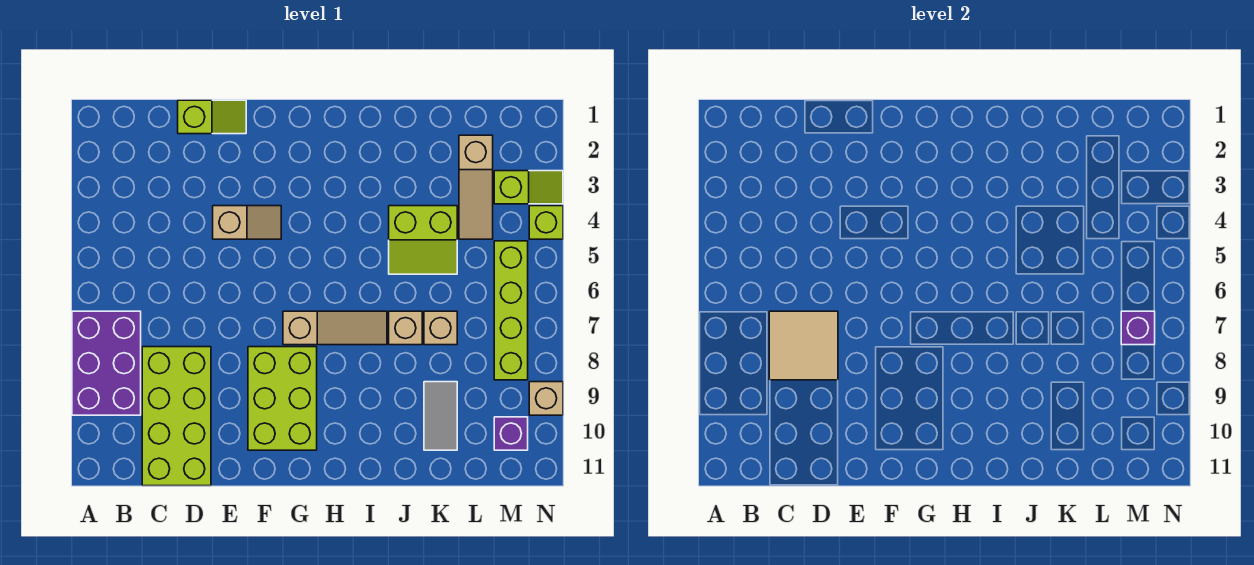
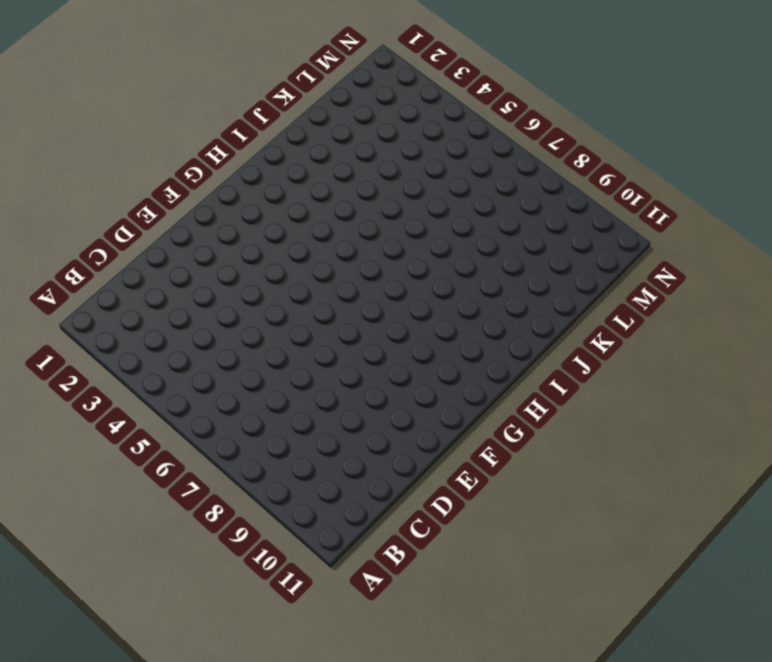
none -> purple 2x3 brick [72,311,141,415]
none -> lime 2x4 brick [142,347,211,486]
none -> lime 1x2 slope [178,100,246,134]

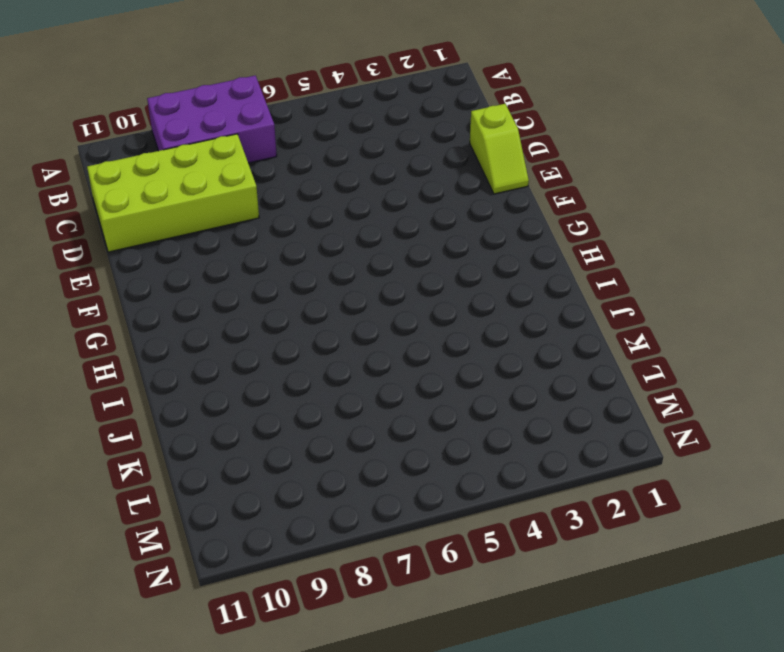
none -> tan 1x2 slope [213,206,281,239]
none -> lime 2x3 brick [248,347,317,450]
none -> tan 1x3 slope [283,311,387,345]

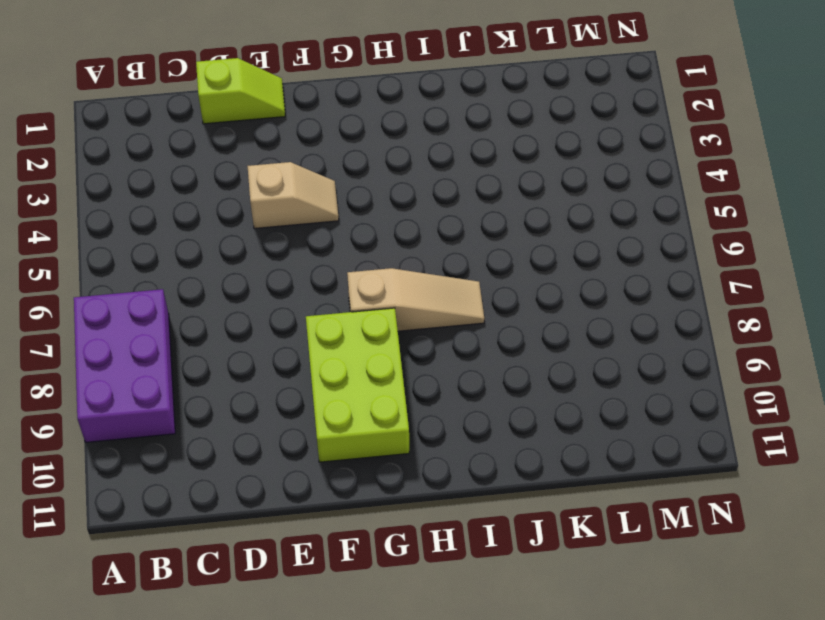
none -> lime 2x4 brick [142,347,211,486]
none -> lime 2x2 slope [389,206,457,274]
none -> tan 1x1 brick [389,311,422,345]

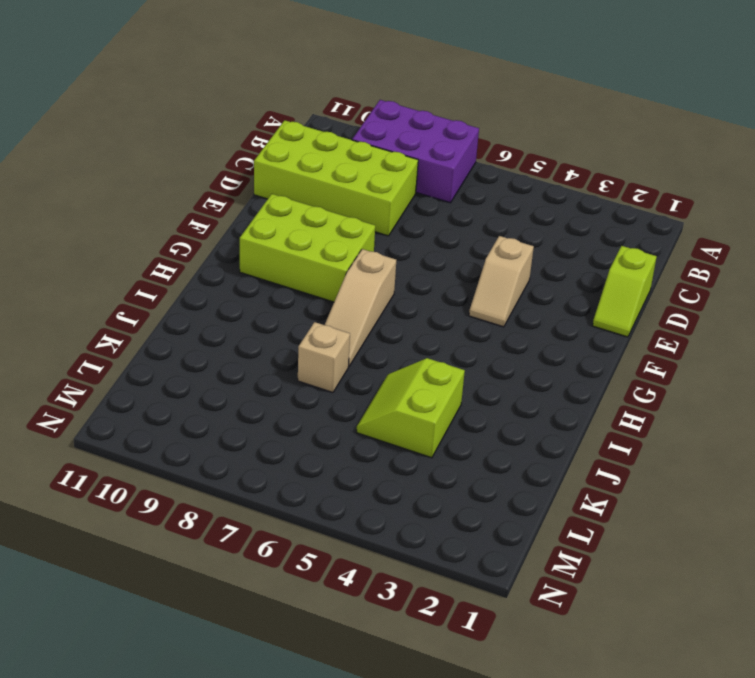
none -> tan 1x1 brick [424,311,457,345]
none -> grey 1x2 tile [424,382,457,450]
none -> tan 1x3 slope [459,135,493,239]

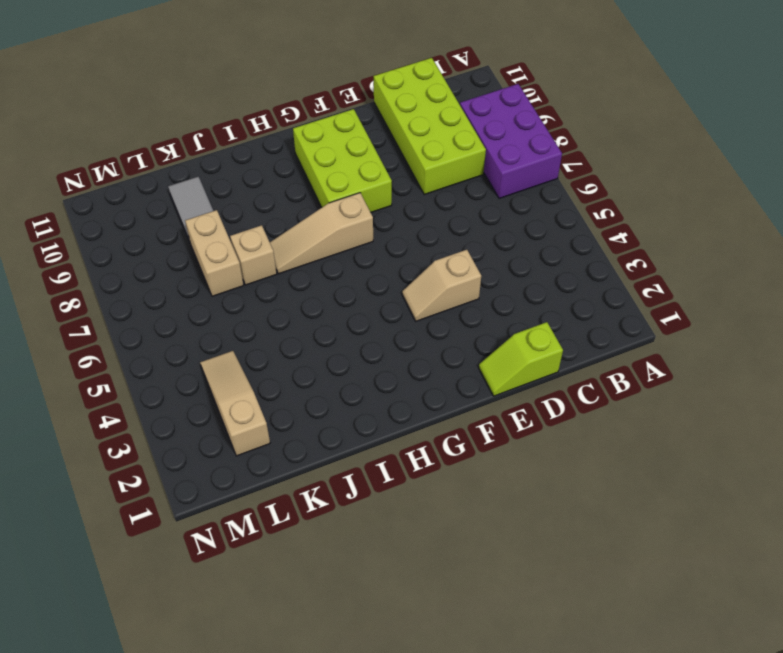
tan 1x2 brick [185,210,244,296] -> tan 1x1 brick [424,311,457,345]
none -> lime 2x2 slope [389,206,457,274]
none -> lime 1x2 slope [494,171,563,204]
none -> lime 1x4 brick [494,241,528,380]

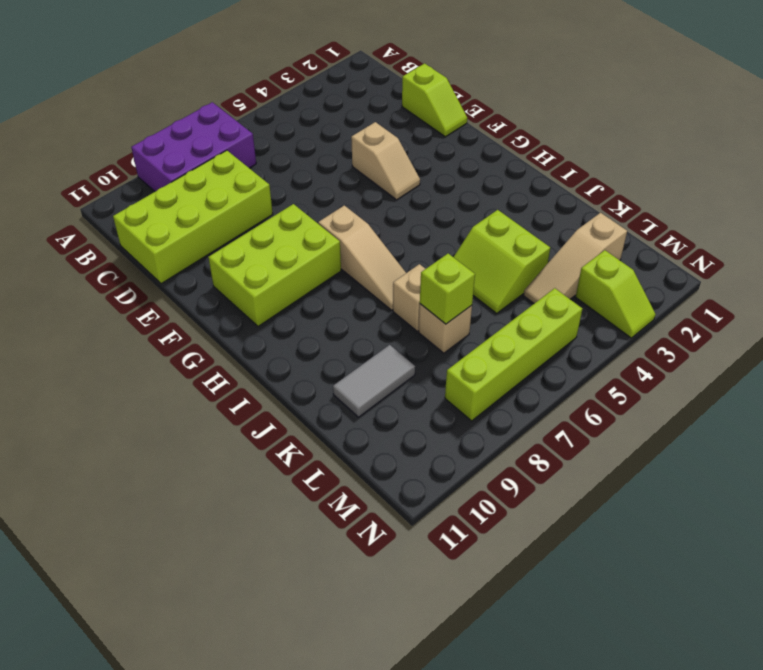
lime 1x1 brick [420,254,475,324] -> lime 1x1 brick moved to [529,206,563,239]
none -> purple 1x1 brick [494,417,528,450]
none -> tan 1x1 brick [529,382,563,415]
none -> tan 2x2 tile [769,311,838,380]

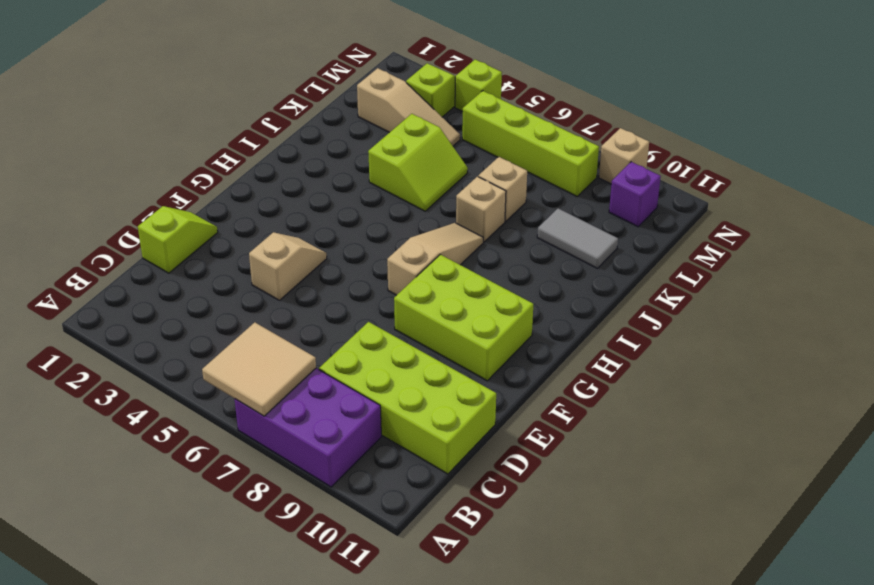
tan 2x2 tile [202,322,316,416] -> tan 2x2 tile moved to [769,311,838,380]
none -> purple 1x1 brick [1121,311,1155,345]

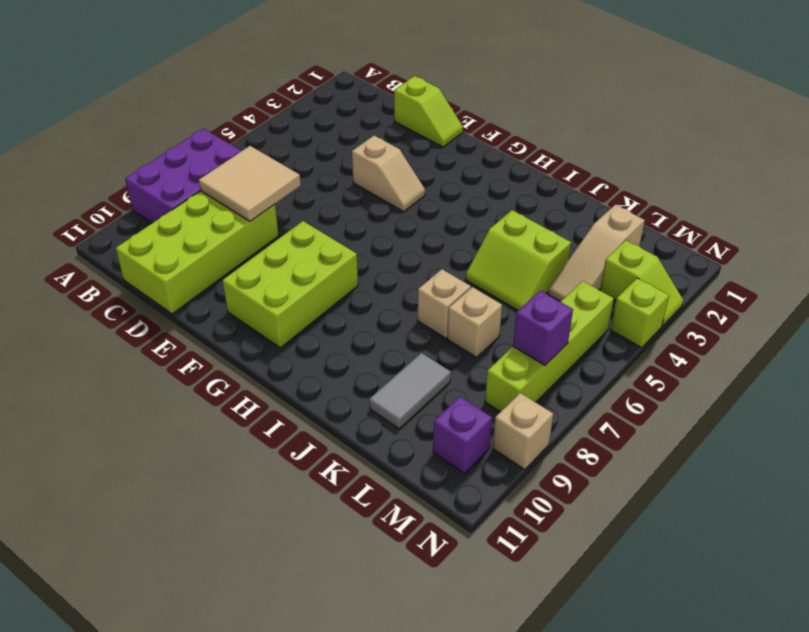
none -> tan 1x3 slope [283,311,387,345]

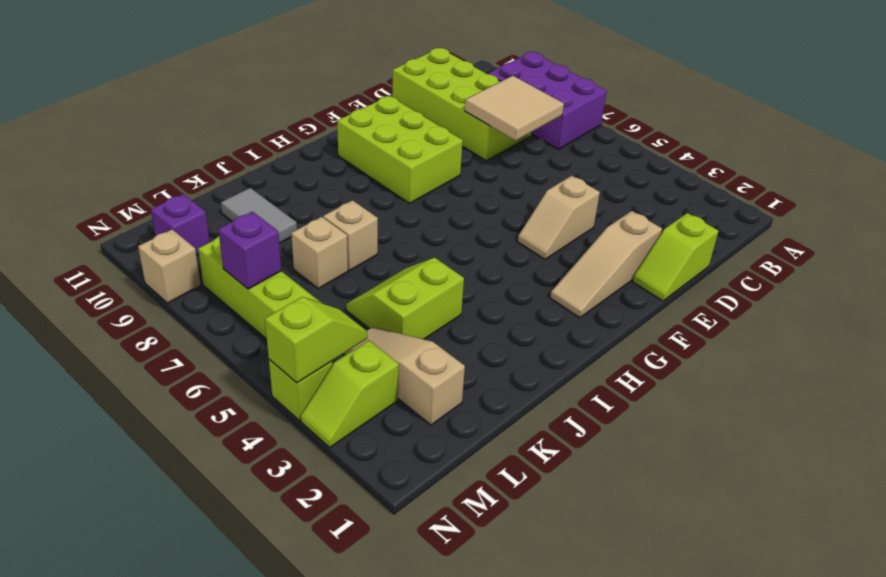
tan 1x3 slope [550,211,662,318] -> tan 1x3 slope moved to [283,311,387,345]
lime 1x2 slope [265,297,367,383] -> none

